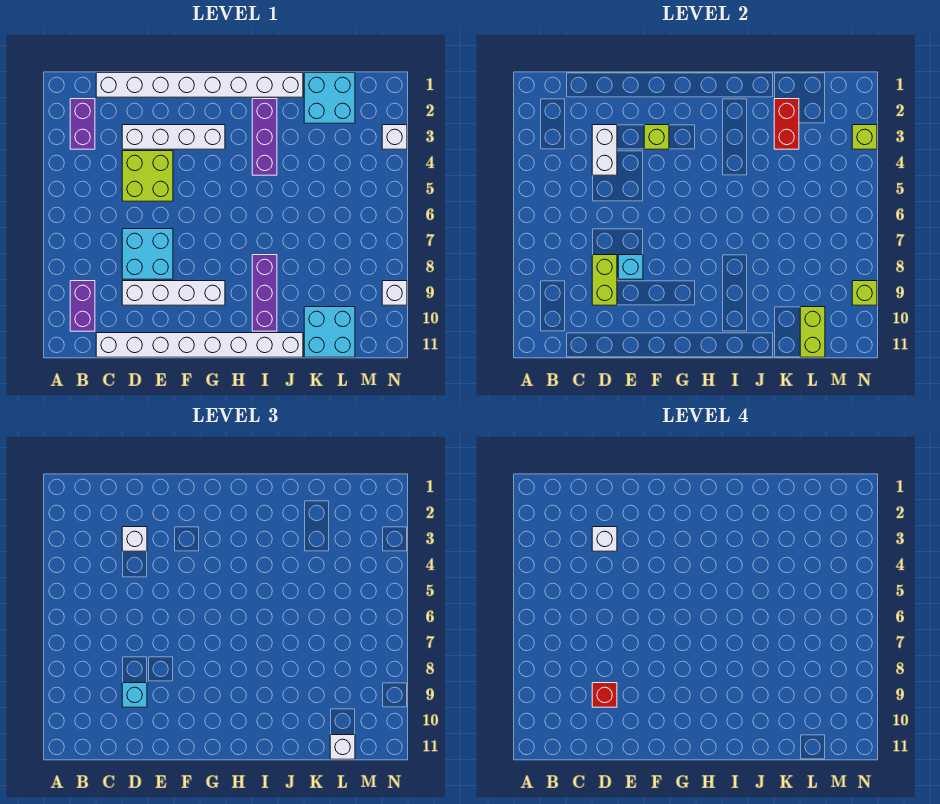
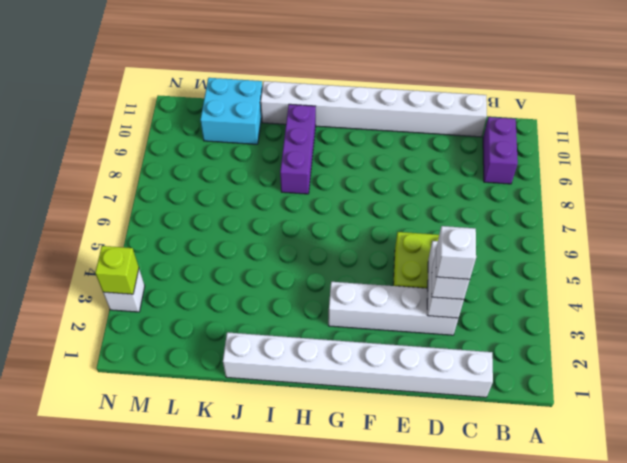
none -> purple 1x2 brick [70,99,95,149]
none -> cyan 2x2 brick [122,229,173,279]
none -> white 1x4 brick [122,281,225,305]

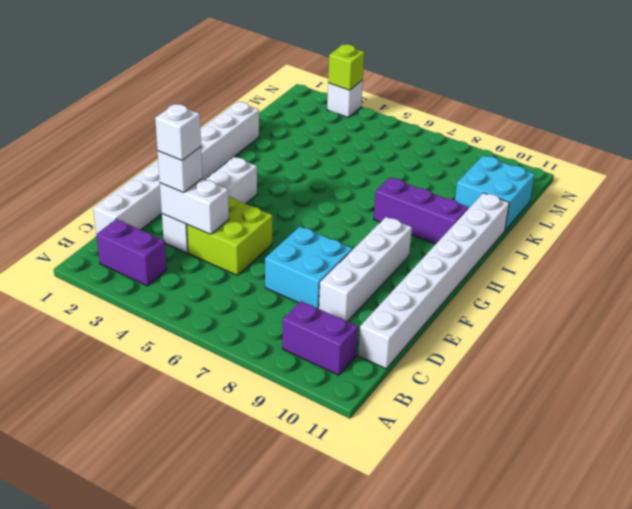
none -> purple 1x3 brick [252,99,277,175]
none -> cyan 2x2 brick [304,73,355,123]
none -> white 1x1 brick [382,281,407,305]

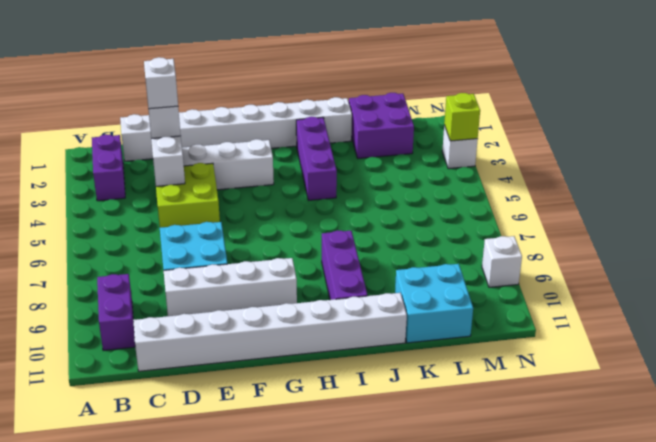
purple 2x2 brick [349,93,414,158] -> cyan 2x2 brick [304,73,355,123]
none -> lime 1x2 brick [592,255,617,305]
none -> cyan 1x1 brick [618,255,643,279]
none -> lime 1x1 brick [644,125,669,149]

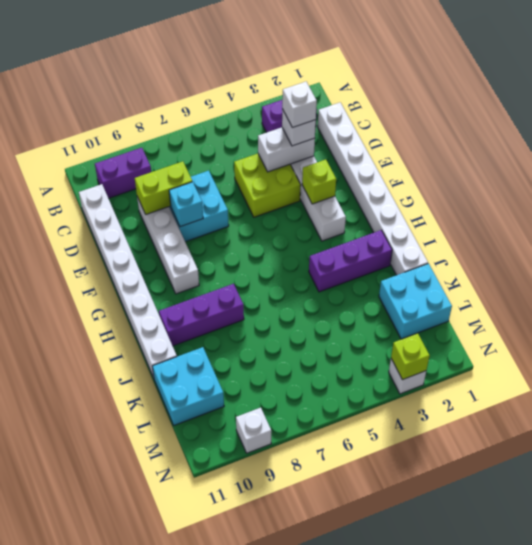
none -> red 1x2 brick [774,99,799,149]
none -> lime 1x2 brick [800,307,825,357]
none -> lime 1x1 brick [852,281,877,305]

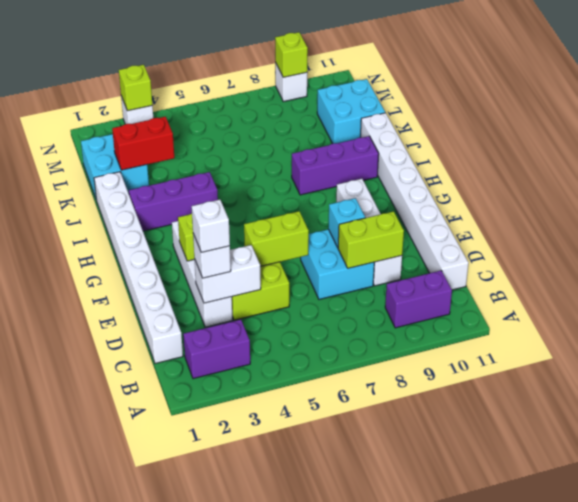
lime 1x2 brick [244,211,309,266] -> lime 1x2 brick moved to [800,307,825,357]
none -> cyan 1x1 brick [122,683,147,707]
none -> white 1x1 brick [330,735,355,759]
none -> red 1x1 brick [592,683,617,707]

